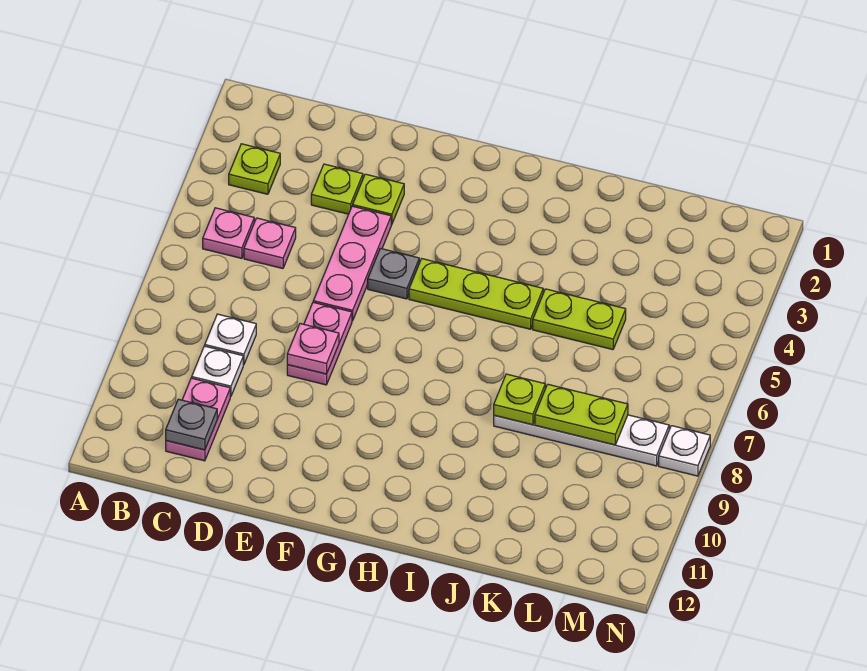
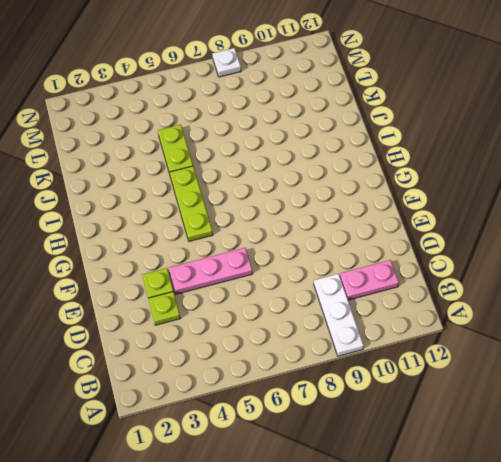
white 1x3 plate [314,274,364,356] -> white 1x1 plate [192,346,243,397]
none -> lime 1x1 plate [229,144,280,194]
none -> pink 1x1 plate [203,208,254,258]
none -> pink 1x1 plate [244,218,296,268]

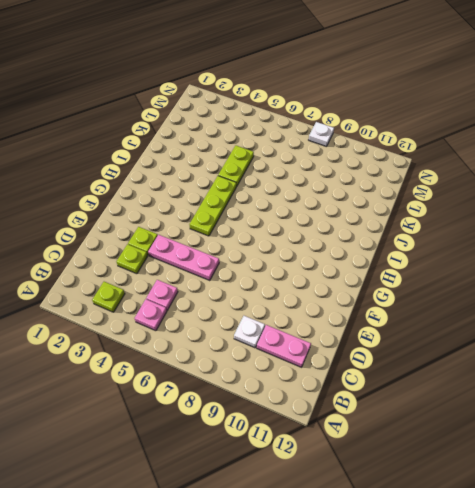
none -> white 1x1 plate [205,314,256,365]
none -> pink 1x2 plate [287,302,352,385]
none -> grey 1x1 plate [368,248,419,299]

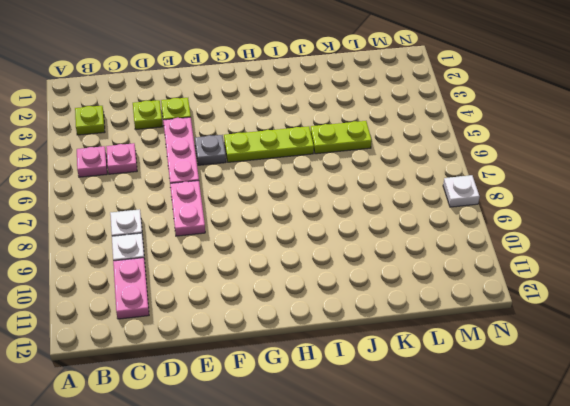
none -> white 1x4 plate [494,415,669,466]
none -> grey 1x1 plate [166,399,217,450]
none -> pink 1x1 plate [287,324,339,374]

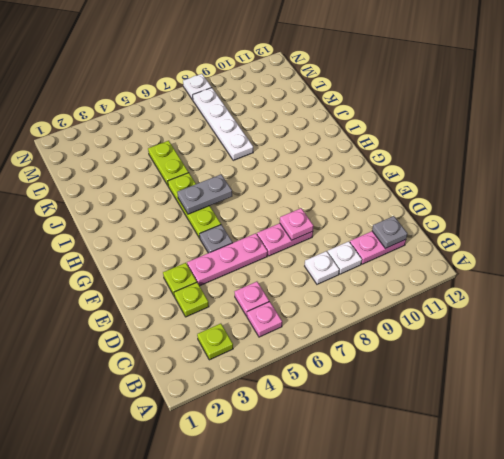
grey 1x2 plate [177,174,232,214] -> none
none -> lime 1x1 plate [494,374,545,425]
none -> lime 1x2 plate [535,384,628,445]

